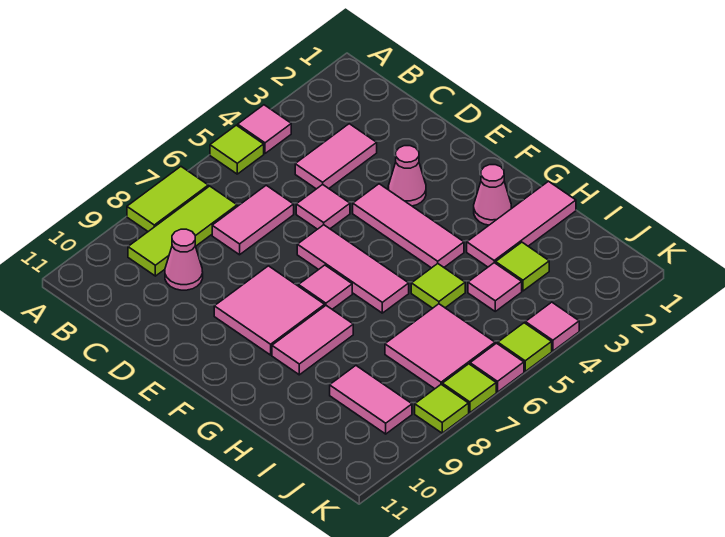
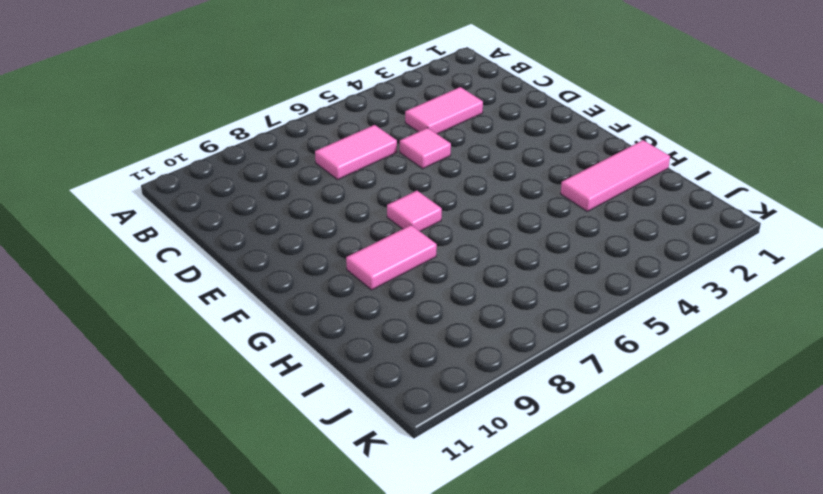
none -> pink 1x1 tile [238,105,291,153]
none -> lime 1x1 tile [210,125,264,174]
none -> lime 1x2 tile [127,167,208,231]

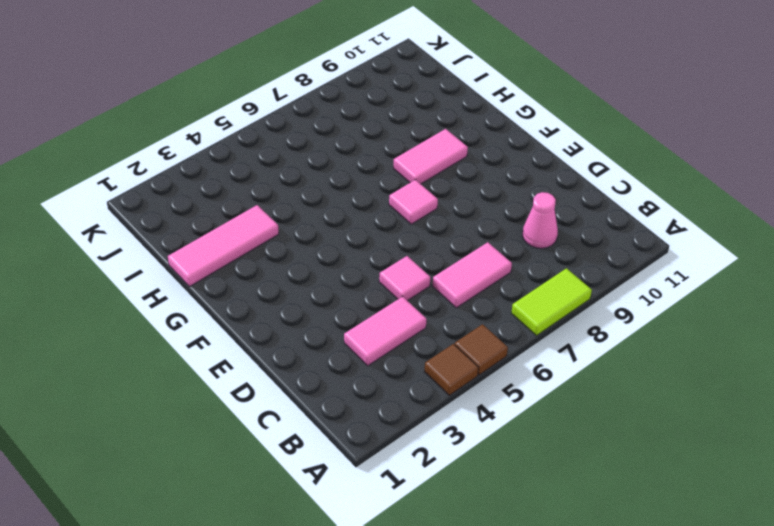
brown 1x1 tile [425,344,479,395] -> pink 1x1 tile [238,105,291,153]
brown 1x1 tile [455,324,508,375] -> lime 1x1 tile [210,125,264,174]
none -> lime 1x3 tile [128,186,237,276]
none -> pink 1x1 cone [388,146,426,206]
none -> pink 1x3 tile [353,184,464,268]

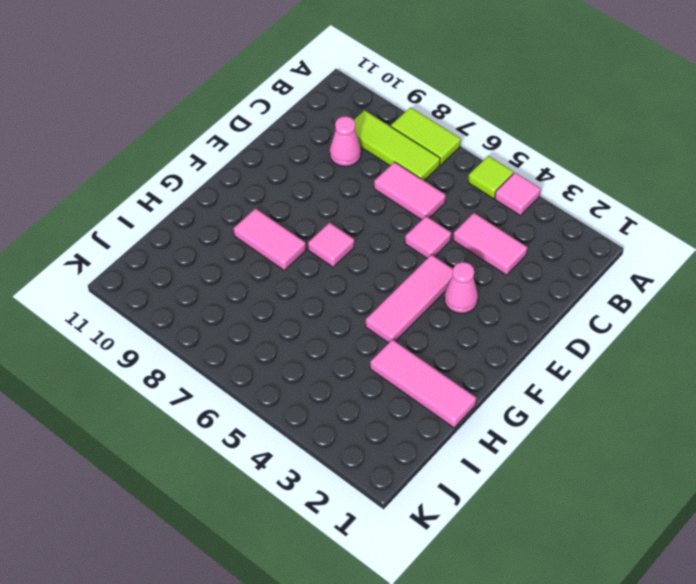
none -> pink 1x3 tile [297,225,409,313]
none -> pink 2x2 tile [214,266,325,355]
none -> pink 1x1 cone [474,165,511,225]

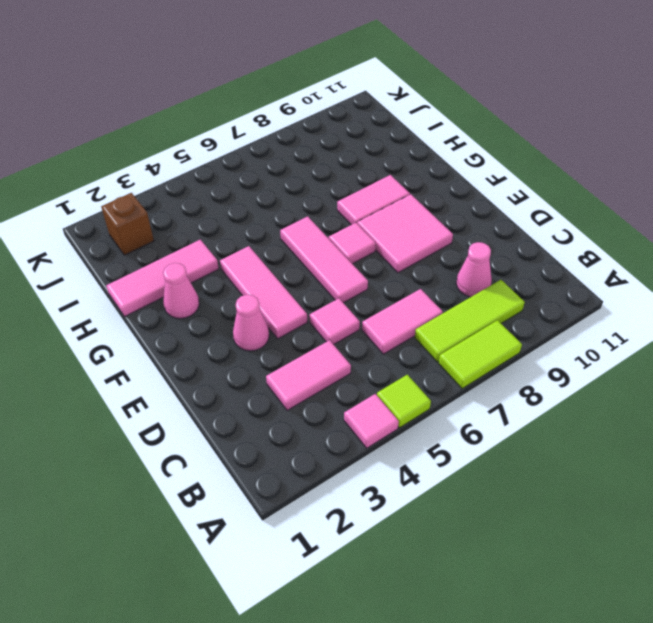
brown 1x1 brick [101,193,154,255] -> none
none -> lime 1x1 tile [411,264,465,308]
none -> lime 1x1 tile [496,242,549,291]
none -> pink 1x1 tile [468,263,522,311]

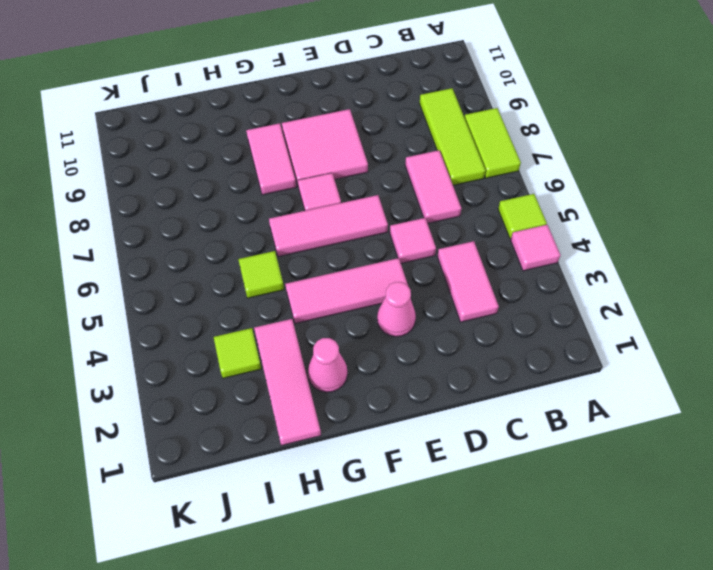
none -> pink 1x1 cone [165,229,203,290]
none -> pink 1x1 tile [468,263,522,311]
none -> pink 2x2 tile [385,304,495,389]

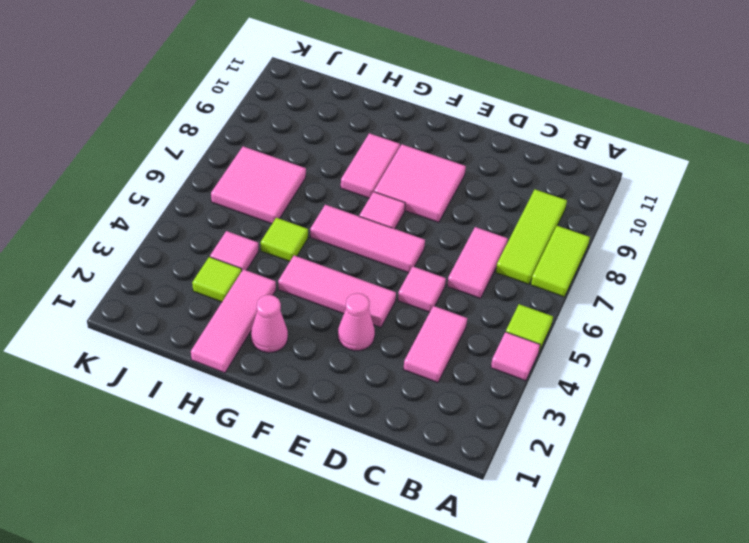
none -> pink 1x1 cone [165,229,203,290]
none -> pink 1x2 tile [330,366,412,434]
none -> pink 1x1 tile [525,302,579,351]

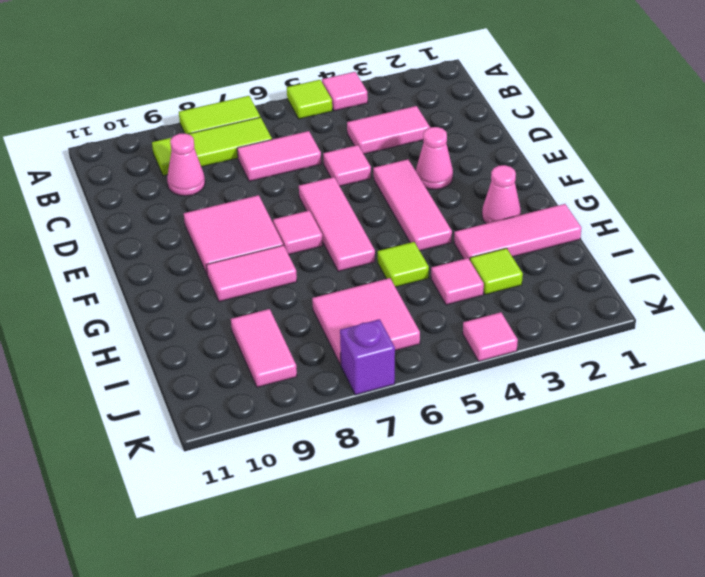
purple 1x1 brick [340,319,395,395] -> lime 1x1 tile [442,364,496,413]
none -> lime 1x1 tile [498,323,552,371]
none -> pink 1x1 tile [470,343,524,392]
none -> lime 1x1 tile [415,384,469,433]

